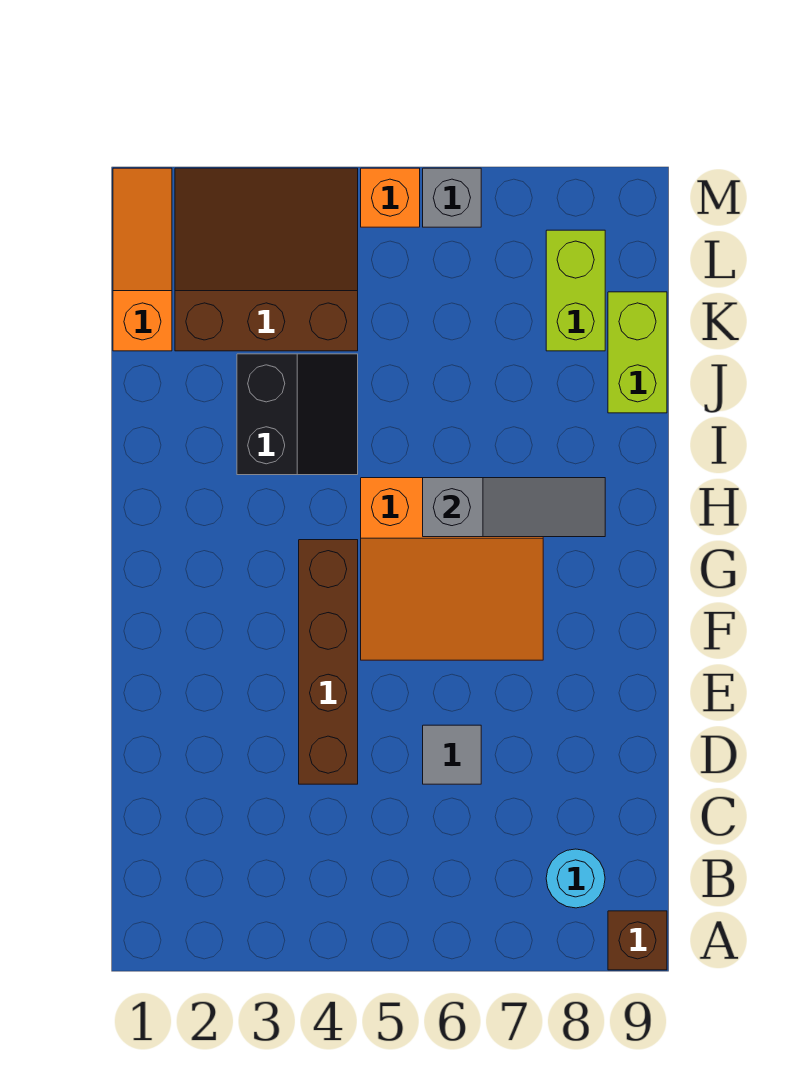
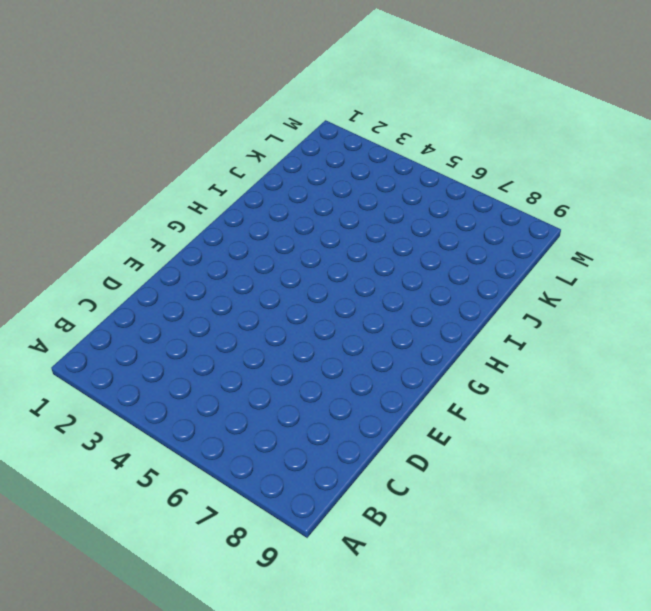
none -> brown 1x1 brick [608,911,667,970]
none -> cyan 1x1 round brick [546,849,605,908]
none -> brown 1x4 brick [299,540,358,784]

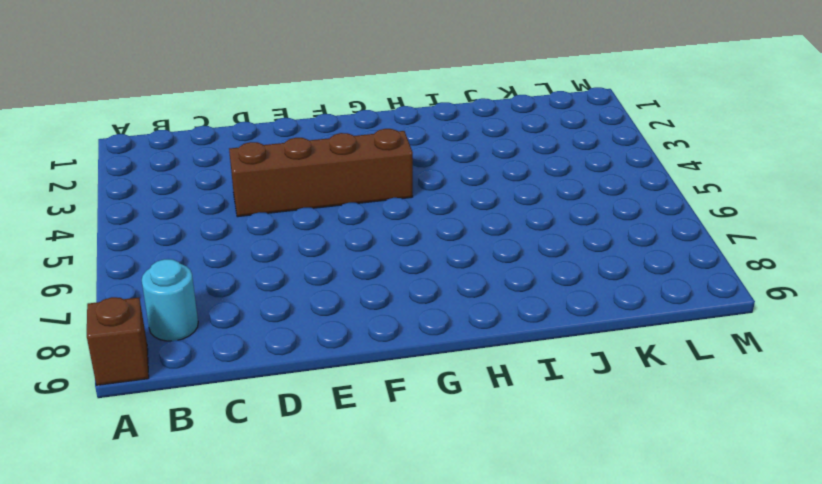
none -> grey 1x1 tile [423,725,481,784]
none -> orange 3x3 slope [361,478,543,660]
none -> black 2x2 slope [237,354,358,475]

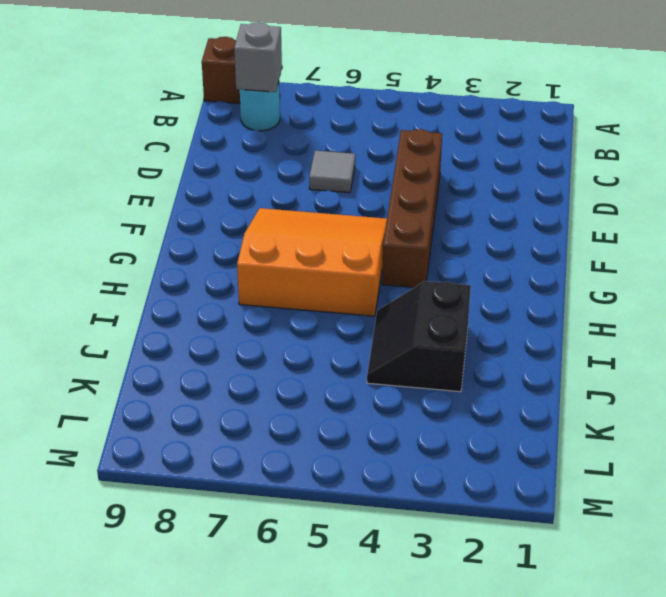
grey 1x1 brick [234,22,282,92] -> grey 1x1 brick moved to [423,168,481,227]
none -> lime 1x2 brick [608,292,667,413]
none -> orange 1x3 slope [113,168,172,351]
none -> brown 3x3 slope [175,168,358,351]

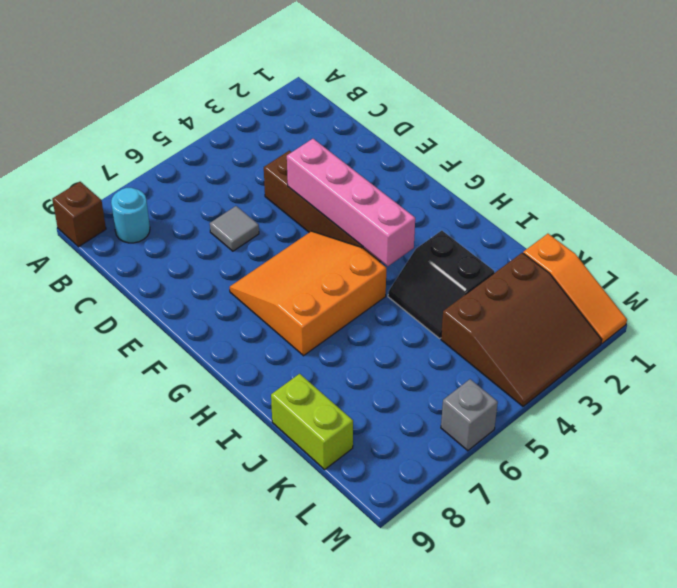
pink 1x4 brick [287,139,415,266] -> none
none -> lime 1x2 brick [546,230,605,351]
none -> orange 1x1 brick [361,168,420,227]
none -> grey 1x3 slope [423,478,605,537]

